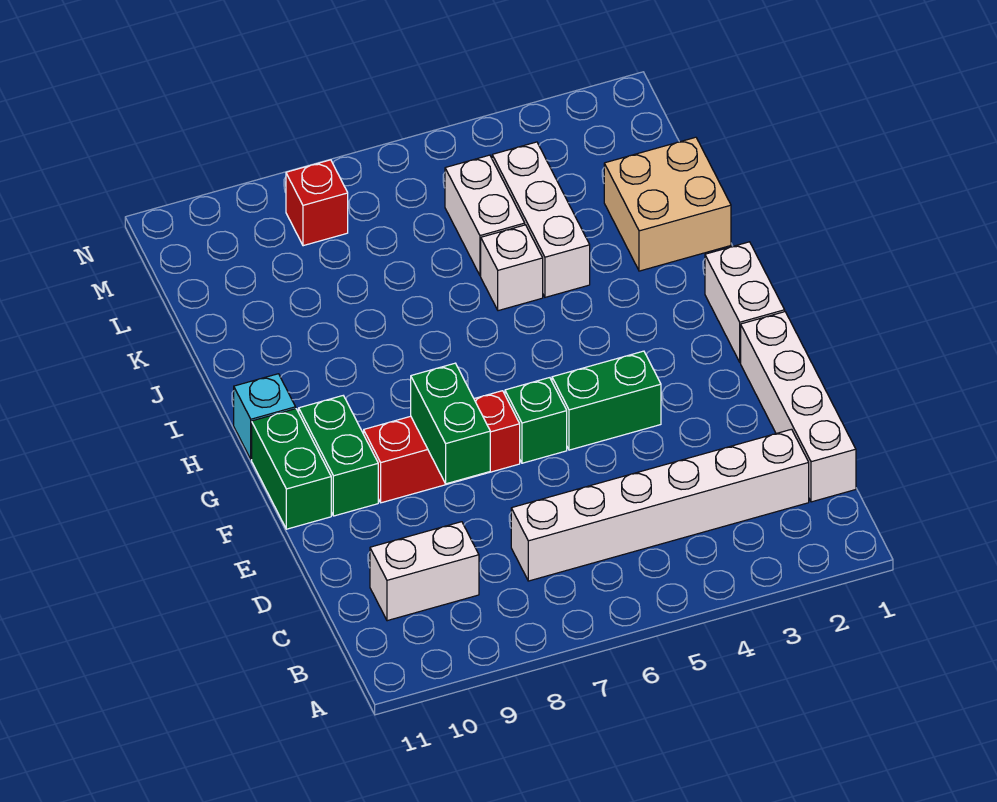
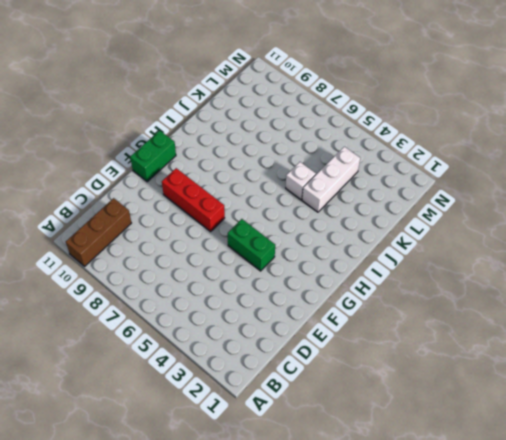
brown 1x3 brick [66,198,131,266] -> white 1x2 brick [370,522,479,621]
none -> white 1x4 brick [741,312,856,502]
none -> white 1x6 brick [511,429,809,581]
none -> green 1x1 brick [505,378,567,463]

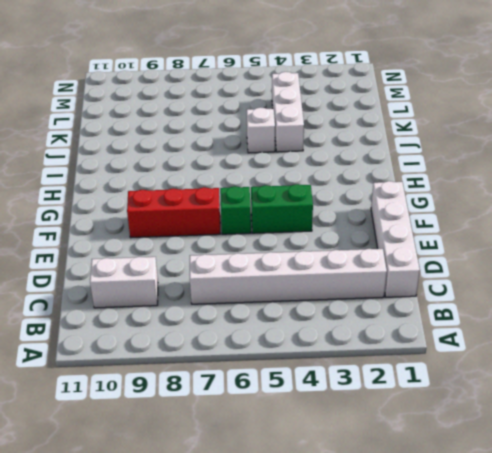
none -> green 1x2 brick [299,396,378,516]
none -> green 1x2 brick [252,409,331,529]
none -> white 1x2 brick [705,242,785,362]

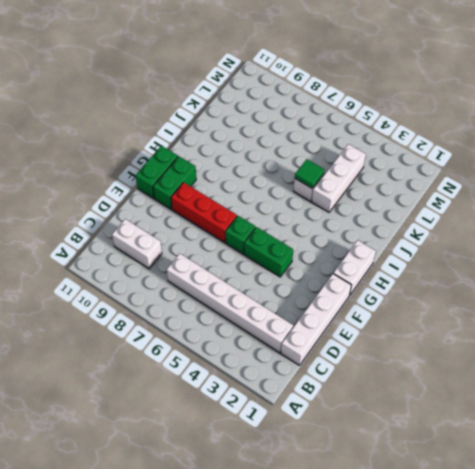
green 1x1 tile [295,159,324,188] -> none
none -> cyan 1x1 brick [234,374,296,459]
none -> tan 2x2 brick [604,137,731,271]
none -> white 1x2 brick [445,155,525,276]

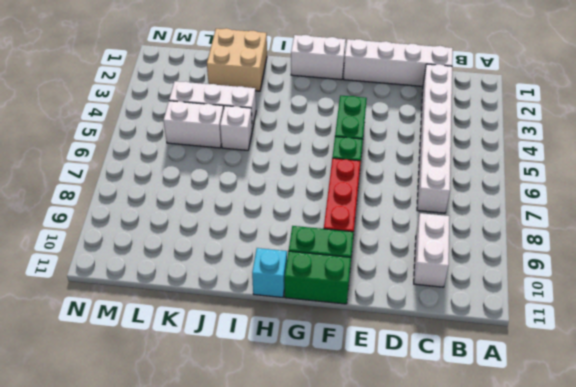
none -> red 1x1 brick [286,160,348,246]
none -> green 1x2 brick [411,363,490,484]

